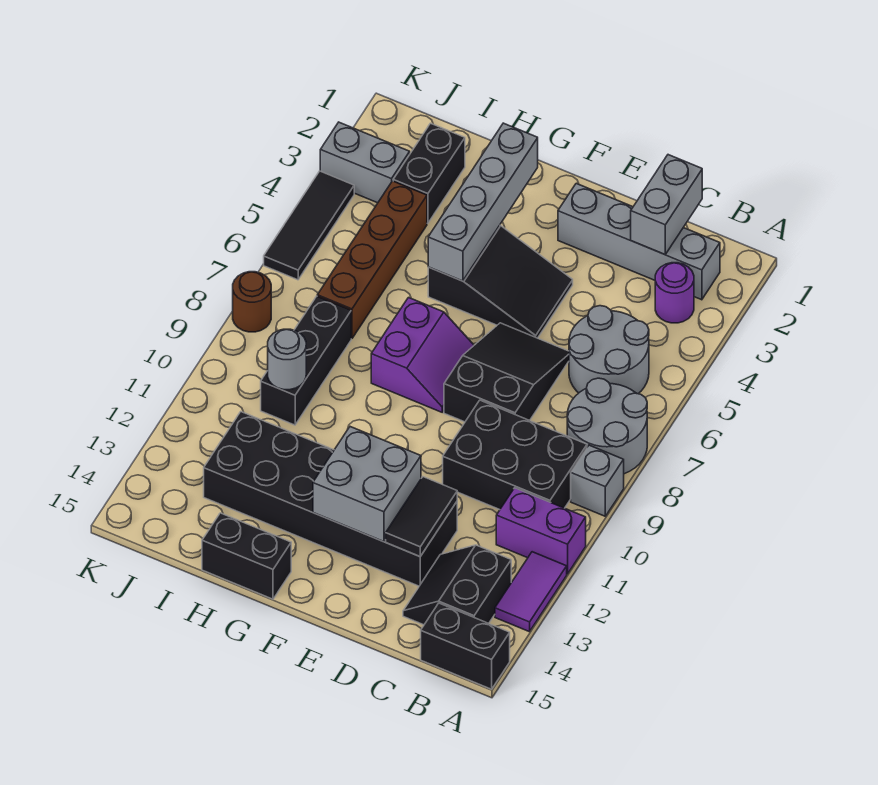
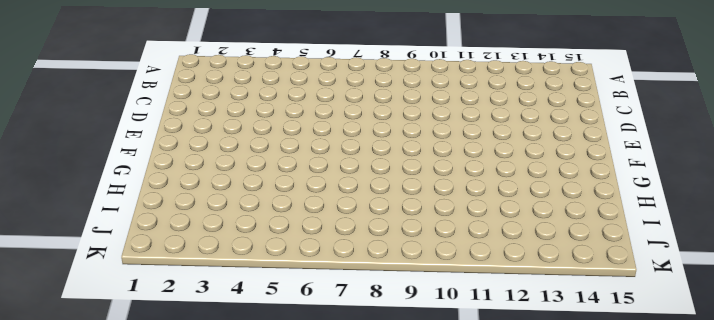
none -> grey 2x2 round brick [567,378,647,474]
none -> grey 1x1 brick [571,445,624,516]
none -> purple 1x2 brick [496,488,586,574]

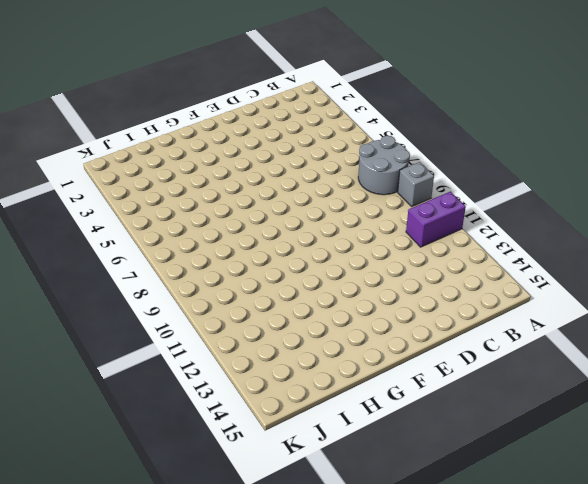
none -> purple 1x2 tile [495,552,567,632]
none -> black 1x2 brick [421,603,510,689]
none -> grey 1x4 brick [558,183,720,300]

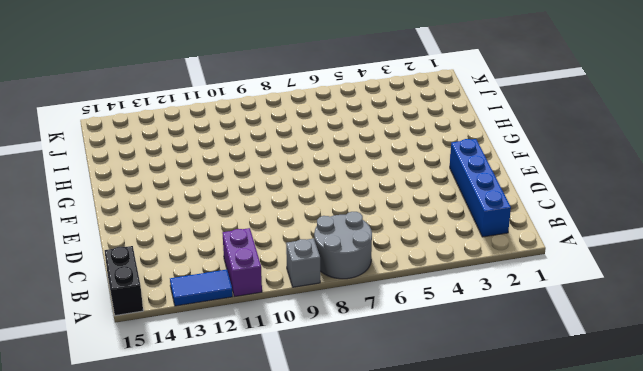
blue 1x2 tile [170,270,233,306] -> purple 1x2 tile [495,552,567,632]
blue 1x4 brick [450,139,511,237] -> grey 1x4 brick [558,183,720,300]
none -> purple 1x1 round brick [655,263,694,323]
none -> grey 2x2 round brick [569,306,649,394]
none -> black 2x3 brick [443,400,587,510]

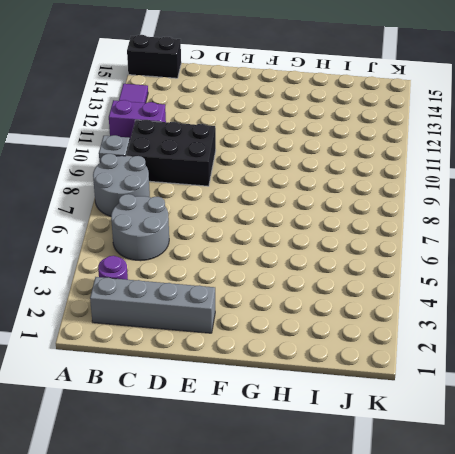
none -> black 2x2 slope [403,545,511,625]
none -> black 2x3 slope [444,323,569,422]
none -> black 2x6 brick [204,412,457,586]

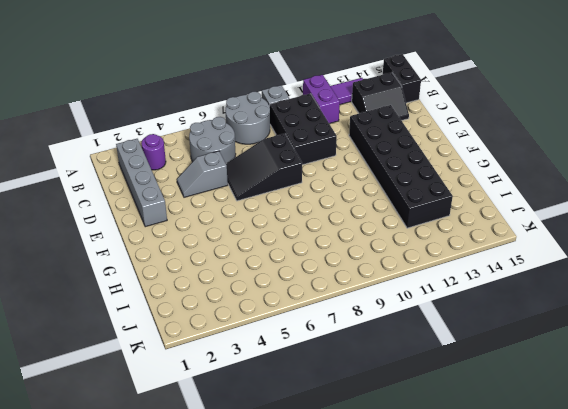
grey 1x2 slope [177,151,228,197] -> none
none -> black 2x3 slope [428,225,573,338]
none -> purple 2x2 slope [371,298,474,412]
none -> black 1x2 brick [202,513,291,599]

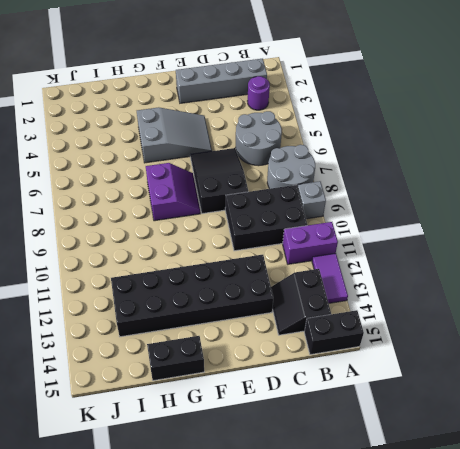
grey 2x3 slope [137,107,212,163] -> black 2x3 slope [428,225,573,338]
none -> black 1x2 brick [393,123,465,223]
none -> brown 1x4 brick [317,181,427,339]
none -> black 1x3 brick [261,296,351,425]

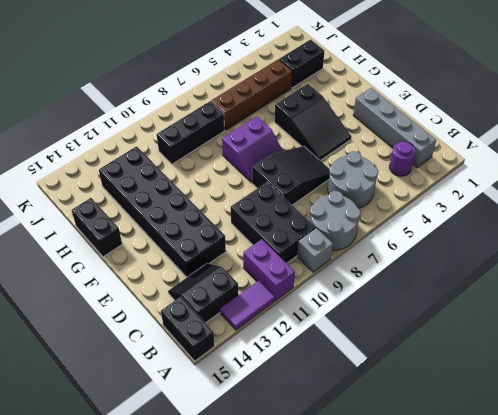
none -> grey 1x2 brick [320,122,410,203]
none -> black 1x3 tile [264,171,354,280]
none -> brown 1x1 round brick [233,272,271,332]

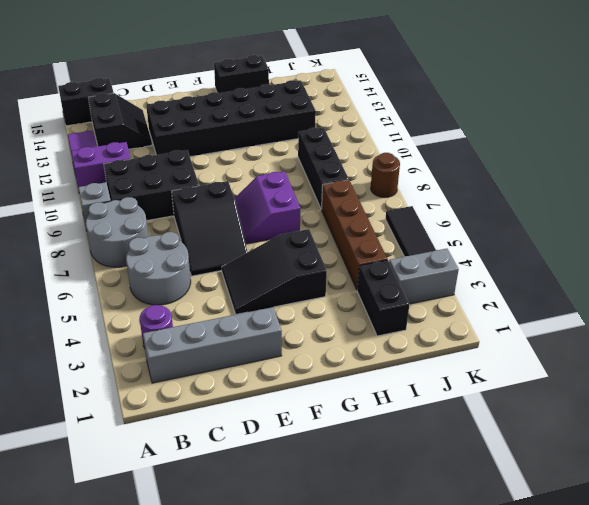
none -> grey 1x2 brick [631,155,702,254]
none -> black 1x2 tile [386,477,457,556]
none -> grey 2x2 brick [313,427,421,542]

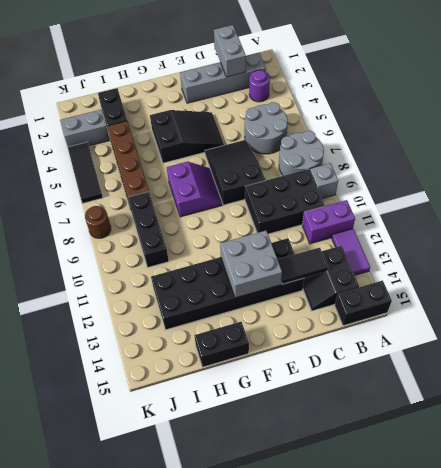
black 1x2 tile [278,248,328,284] -> black 1x2 tile turned to [386,477,457,556]
none -> grey 1x4 brick [428,123,538,281]
none -> grey 1x1 round brick [268,329,306,390]

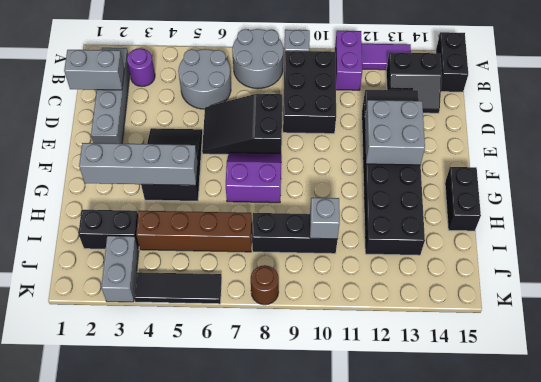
grey 1x1 brick [310,198,340,239] -> grey 1x1 round brick [268,329,306,390]

